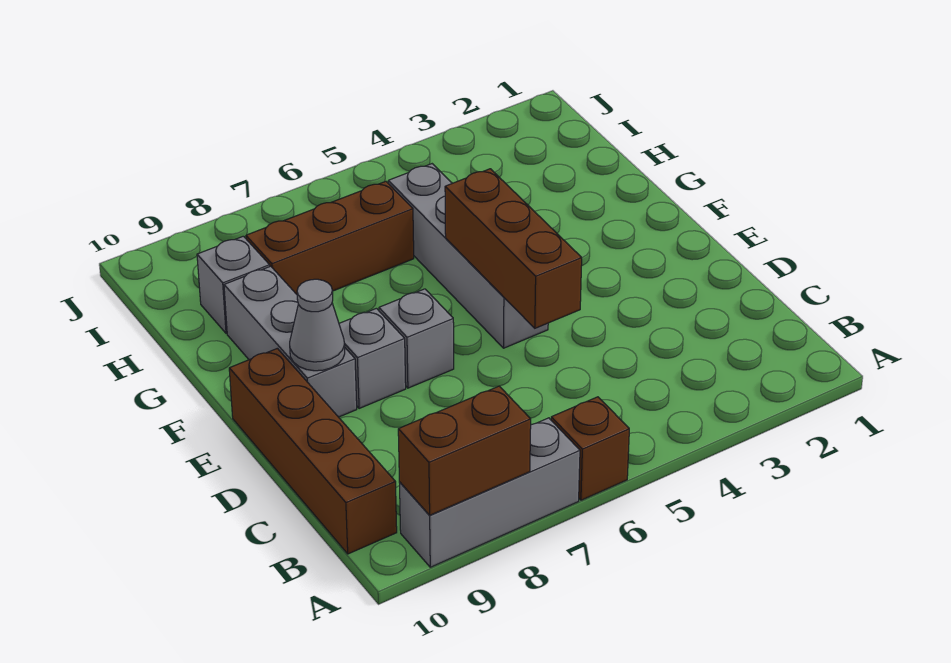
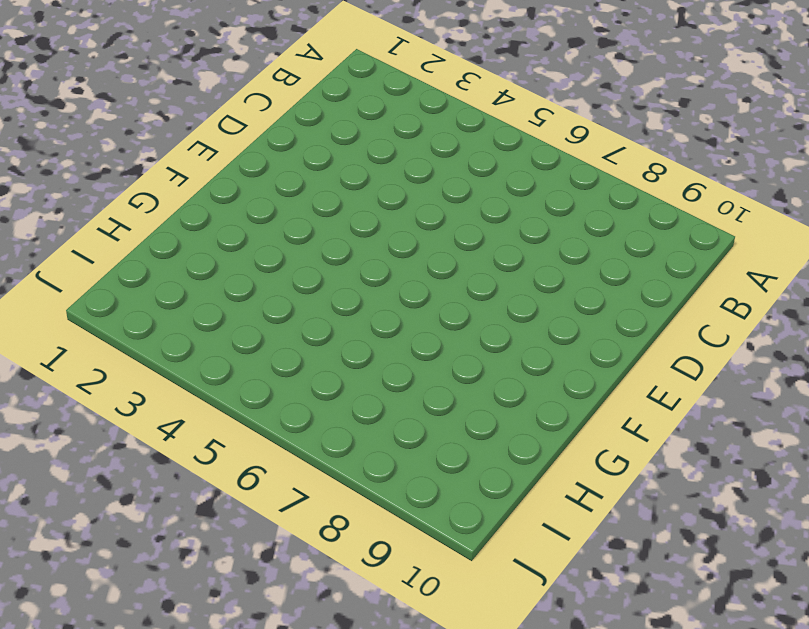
none -> brown 1x1 brick [551,397,629,500]
none -> grey 1x3 brick [399,418,580,567]
none -> brown 1x4 brick [229,348,397,554]

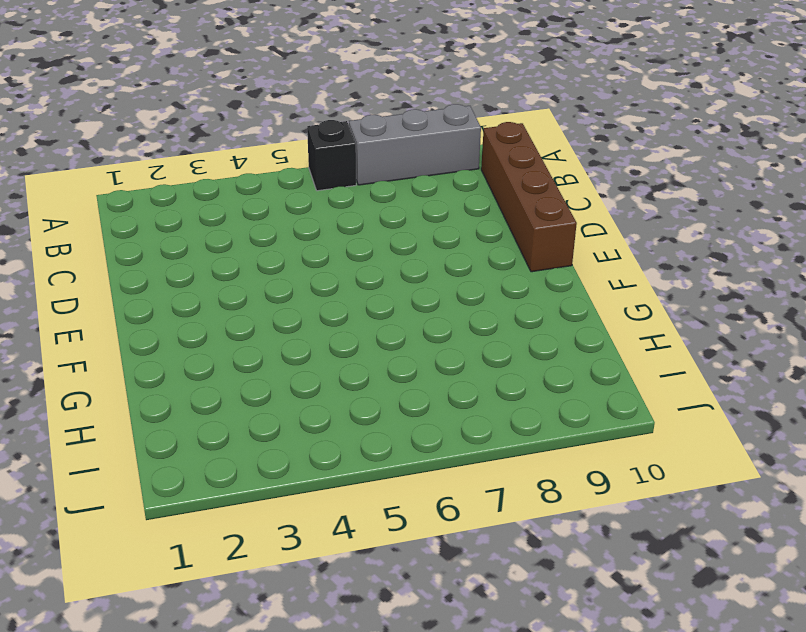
black 1x1 brick [307,120,356,191] -> brown 1x1 brick [551,397,629,500]
none -> grey 1x4 brick [388,164,548,348]
none -> grey 1x1 brick [379,289,454,388]
none -> grey 1x1 brick [339,308,406,409]

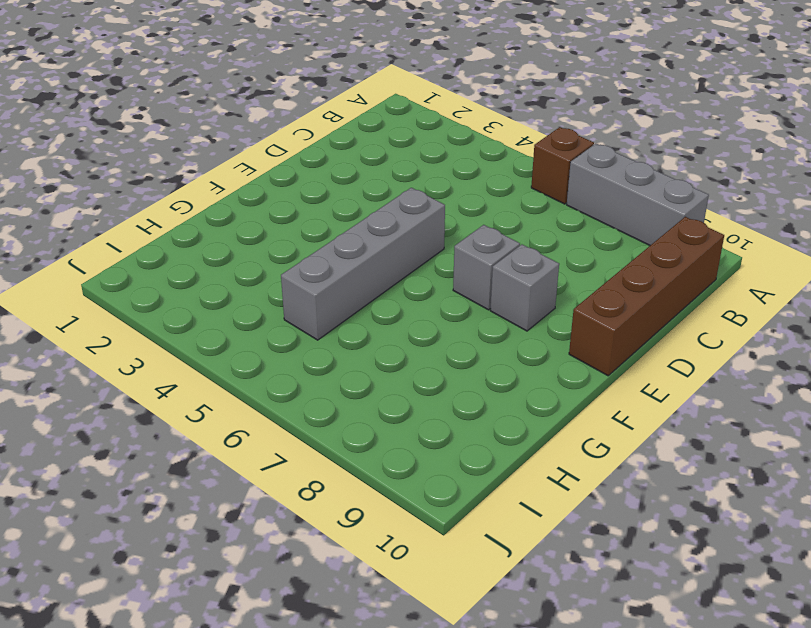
none -> grey 1x3 brick [224,266,357,417]
none -> brown 1x3 brick [246,181,414,294]
none -> grey 1x1 brick [197,236,270,333]

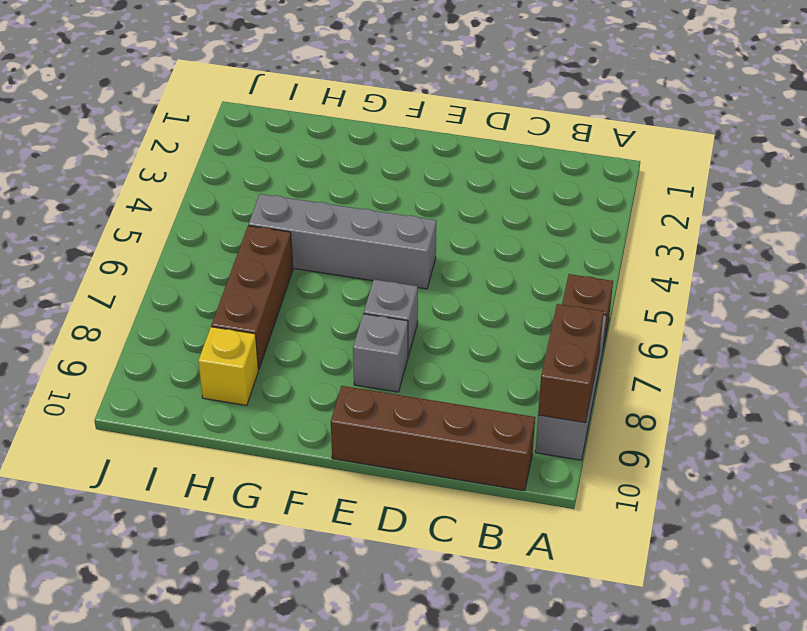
yellow 1x1 brick [198,327,258,405] -> grey 1x1 brick [197,236,270,333]
none -> grey 1x3 brick [224,266,357,417]
none -> brown 1x3 brick [445,169,582,328]
none -> grey 1x1 cone [290,279,345,371]

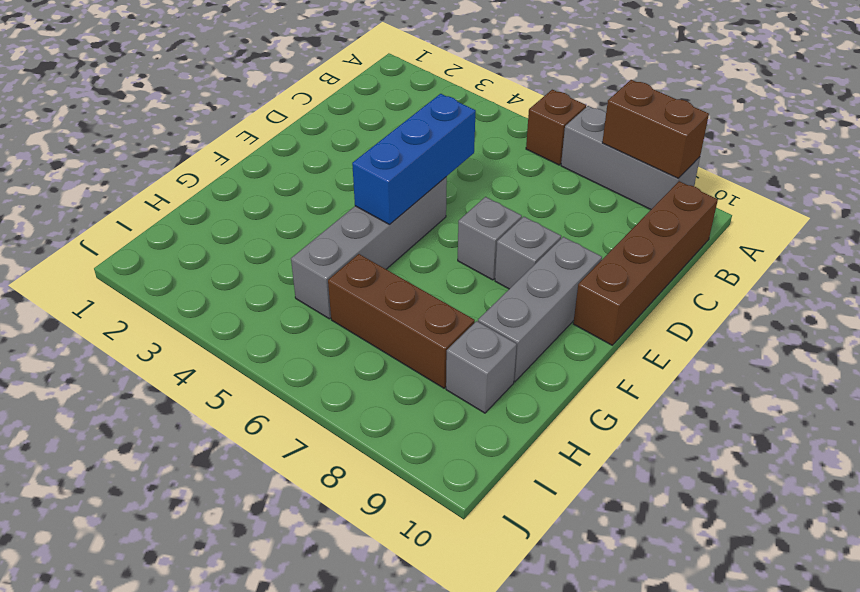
blue 1x3 brick [352,94,476,225] -> brown 1x3 brick [445,169,582,328]
none -> grey 1x1 cone [290,279,345,371]

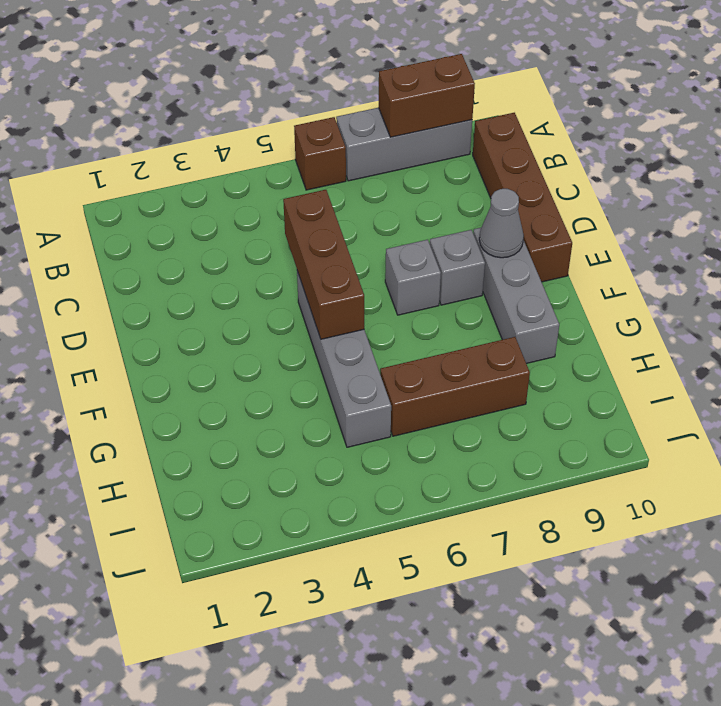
none -> grey 1x1 brick [197,236,270,333]

